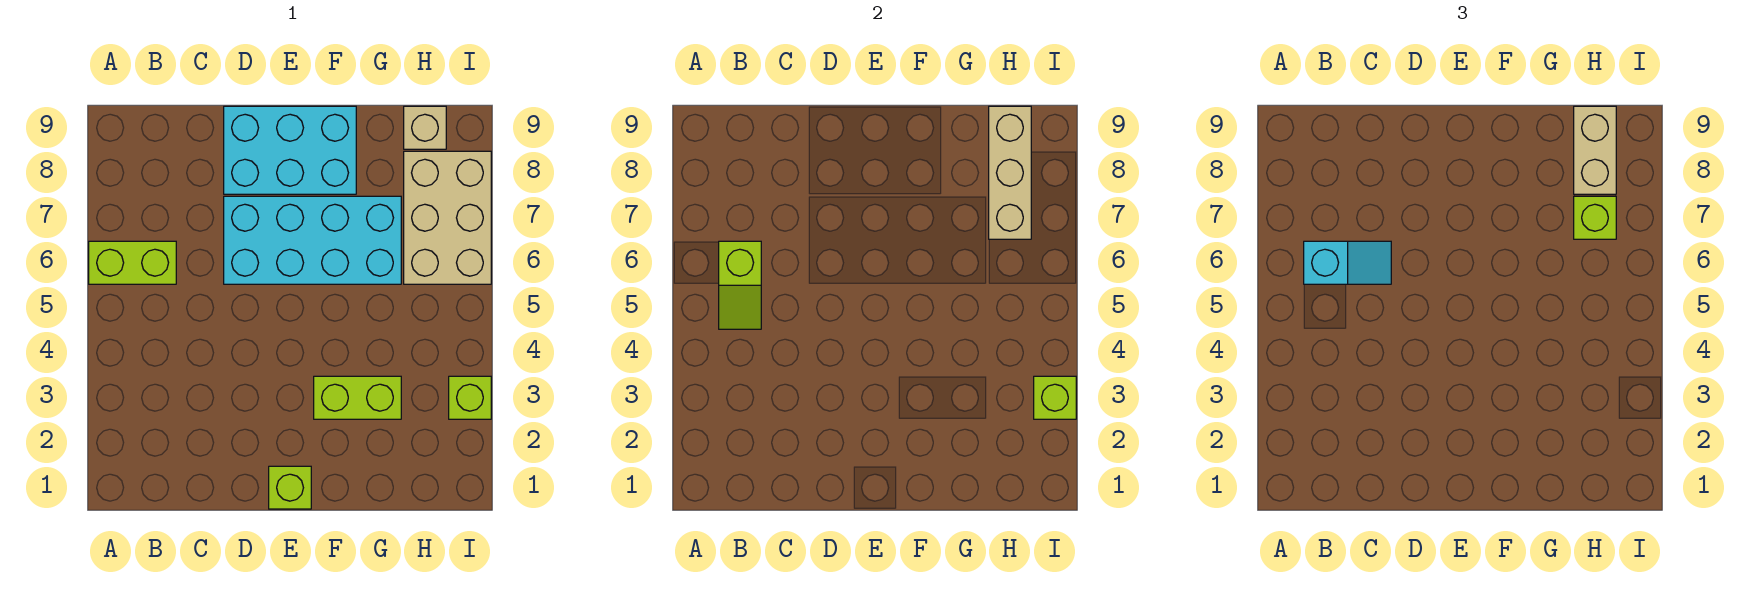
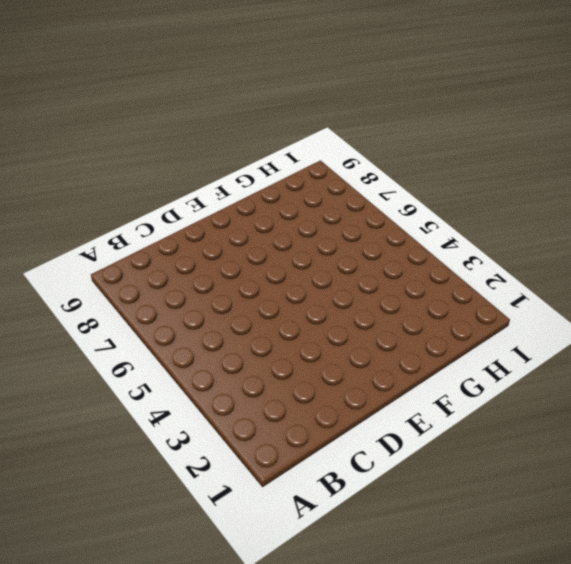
none -> lime 1x2 brick [89,241,176,284]
none -> cyan 2x4 brick [224,196,401,284]
none -> cyan 2x3 brick [224,106,356,194]

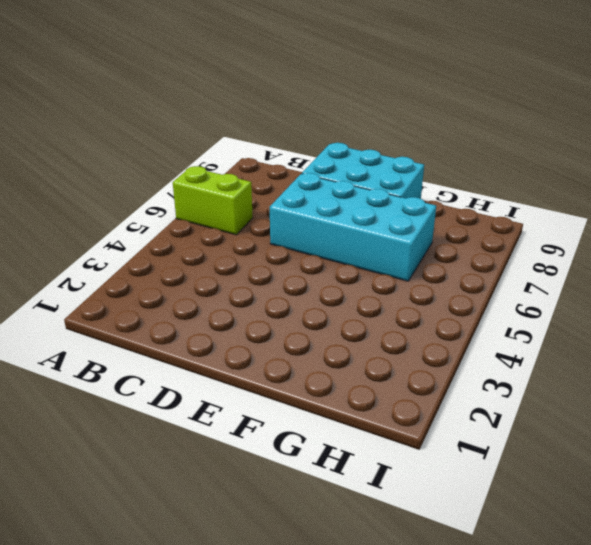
none -> lime 1x1 brick [269,466,311,509]
none -> lime 1x2 brick [314,376,401,419]
none -> tan 2x3 brick [404,151,491,284]

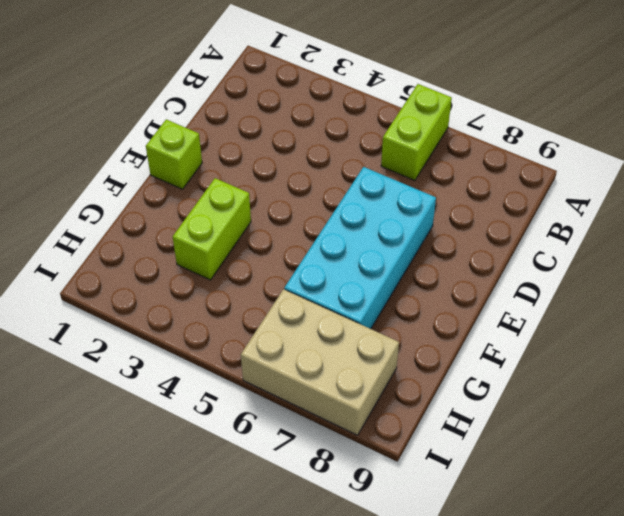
none -> cyan 2x3 brick [224,106,356,194]
none -> tan 1x1 brick [404,106,446,149]
none -> lime 1x1 brick [449,376,491,419]

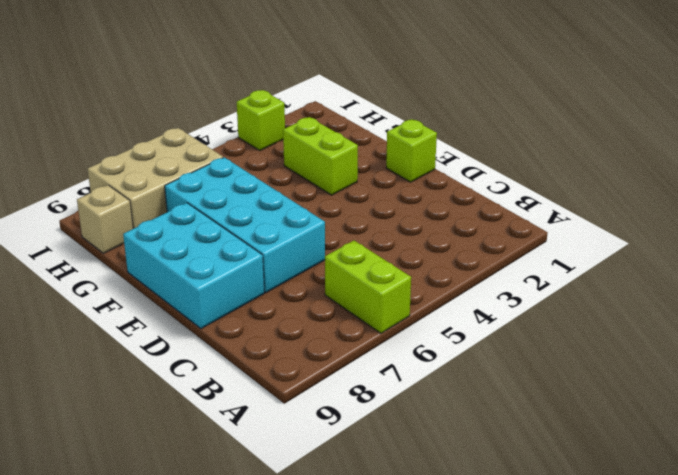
none -> lime 1x2 slope [719,241,761,329]
none -> tan 1x3 brick [989,106,1031,239]
none -> lime 1x1 brick [1034,376,1076,419]

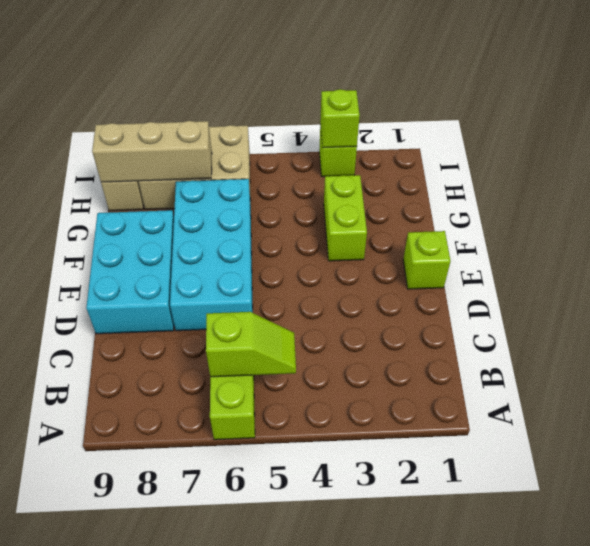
none -> cyan 1x2 slope [1304,241,1391,284]
none -> lime 1x1 brick [1574,196,1616,239]
none -> tan 1x2 brick [1574,106,1616,194]

